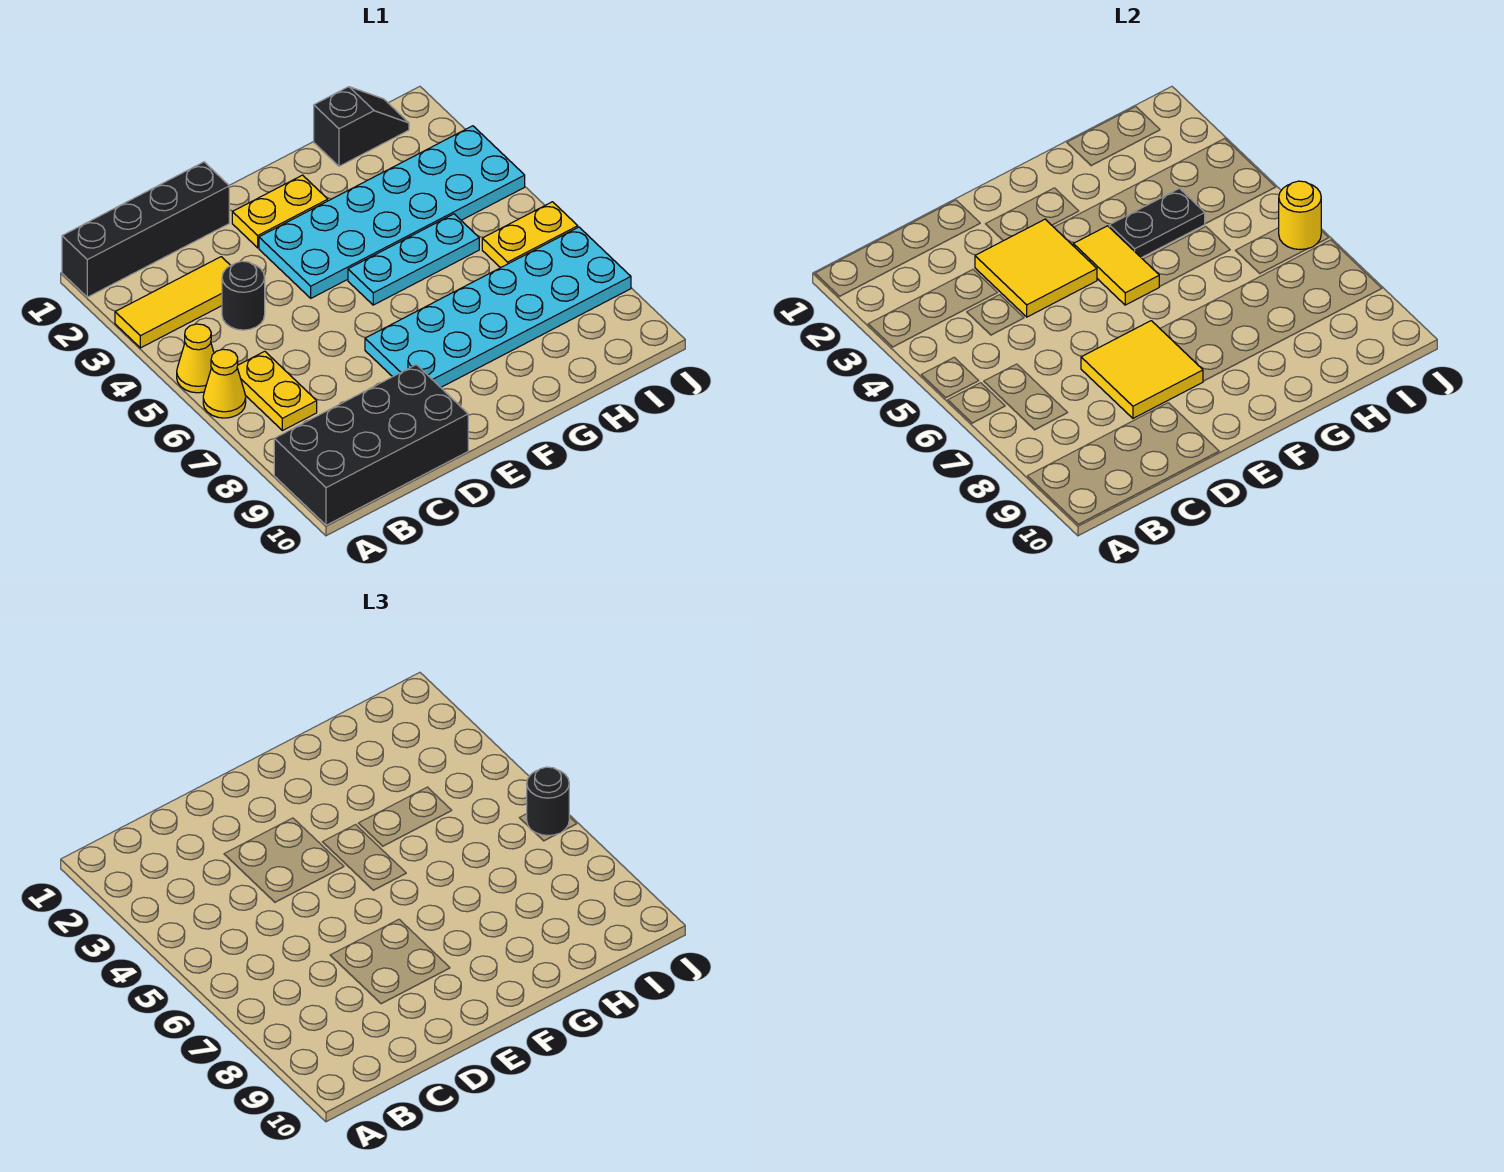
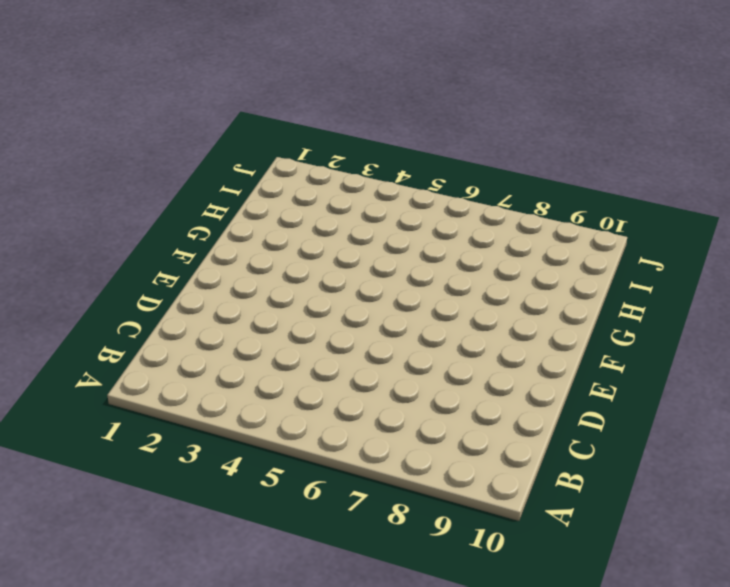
none -> black 1x4 brick [62,162,229,297]
none -> yellow 1x3 tile [115,257,230,348]
none -> yellow 1x1 cone [177,324,214,393]

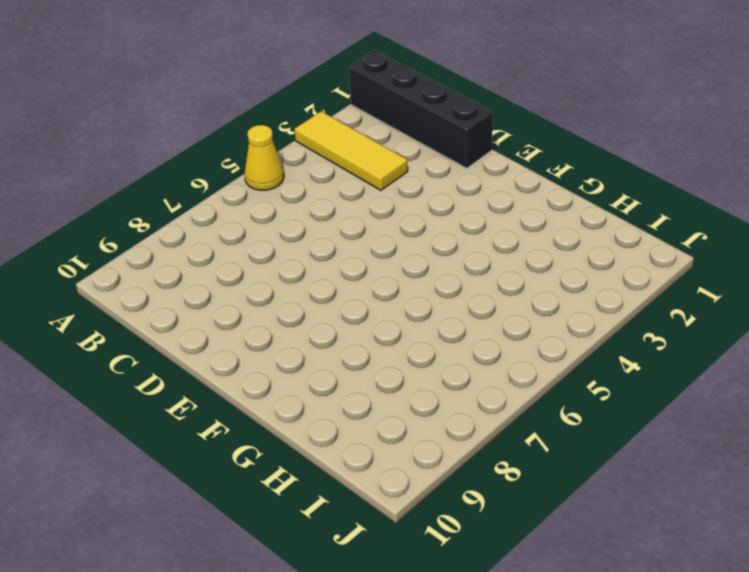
none -> yellow 1x1 cone [203,349,246,418]
none -> black 2x4 brick [274,365,468,525]
none -> yellow 1x2 plate [237,351,317,431]

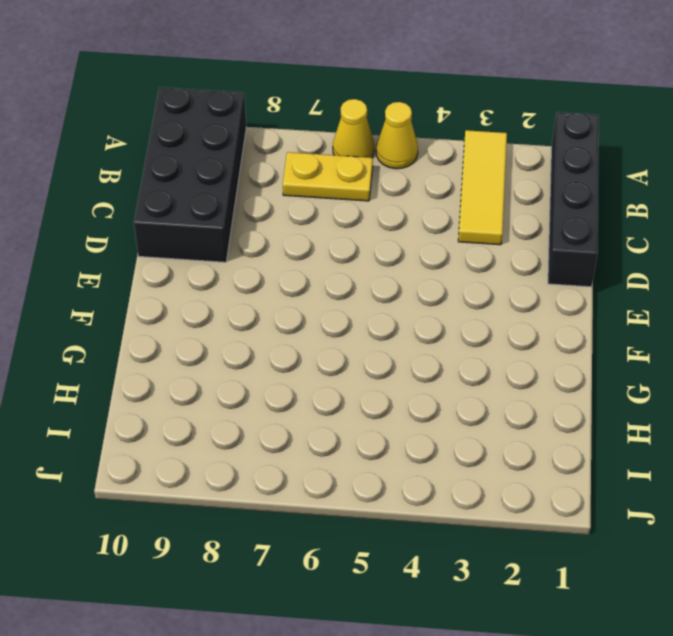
none -> black 1x1 round brick [222,261,265,330]
none -> yellow 1x2 plate [232,175,328,248]
none -> cyan 2x6 plate [259,126,525,298]

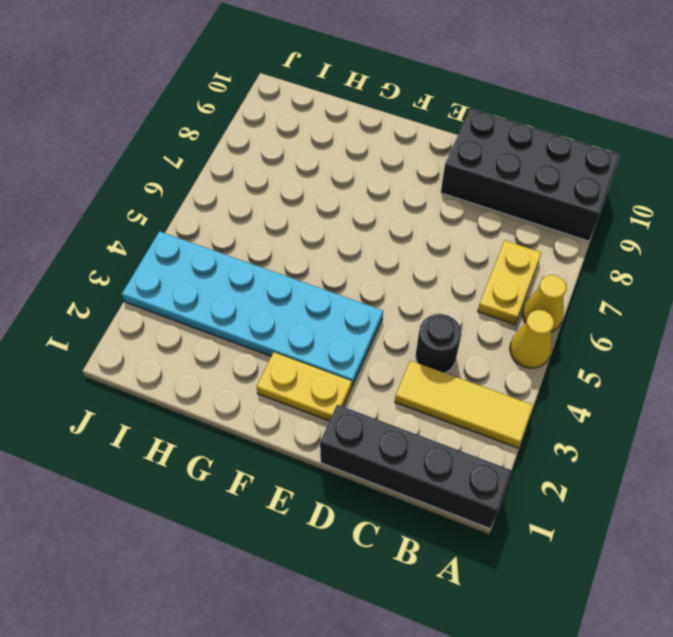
none -> cyan 2x6 plate [365,227,631,387]
none -> cyan 1x3 plate [348,214,479,305]
none -> black 1x2 slope [314,87,409,166]

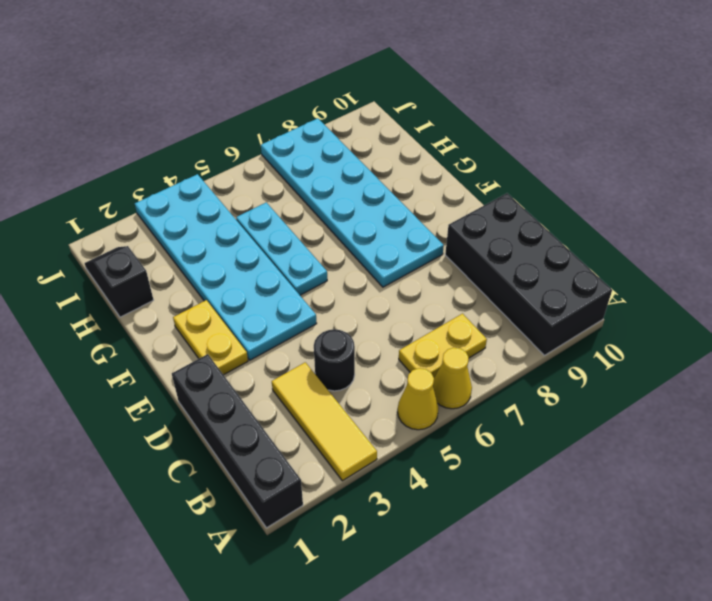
none -> yellow 1x2 plate [482,202,578,268]
none -> yellow 2x2 tile [975,219,1097,317]
none -> yellow 2x2 tile [1081,321,1203,418]

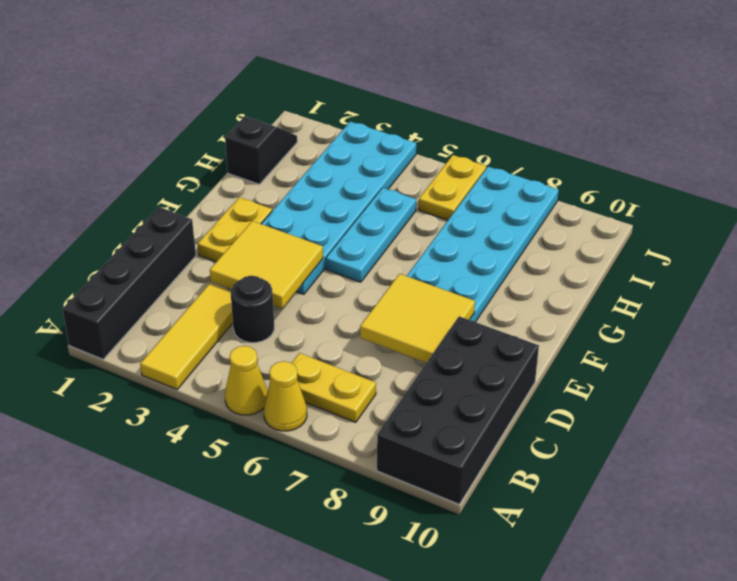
none -> yellow 1x2 tile [1073,226,1159,305]
none -> black 1x2 plate [1109,189,1205,258]
none -> yellow 1x1 round brick [1279,181,1321,250]

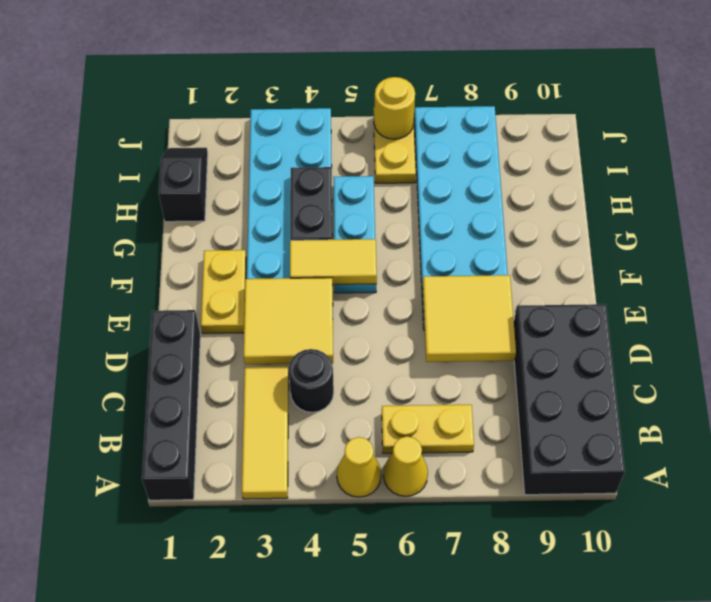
none -> black 1x1 round brick [527,767,569,836]

